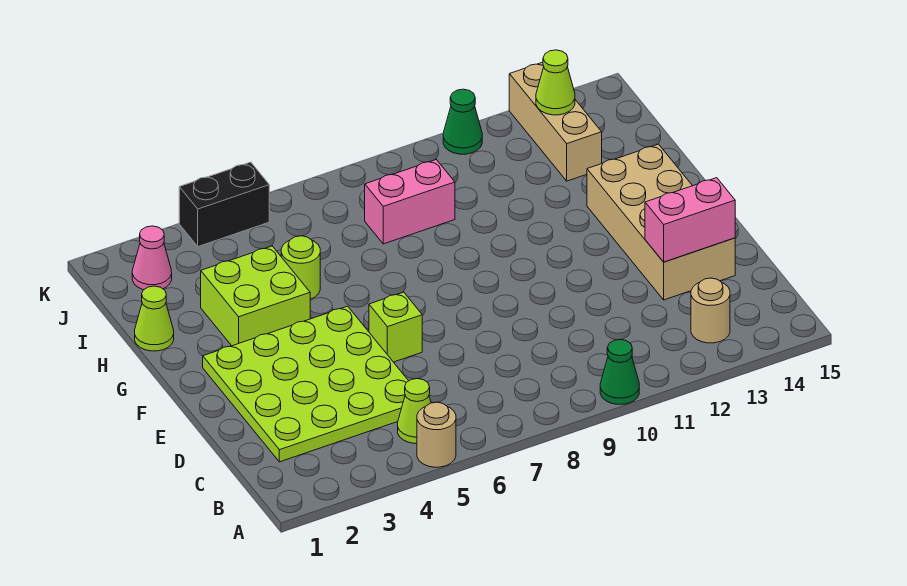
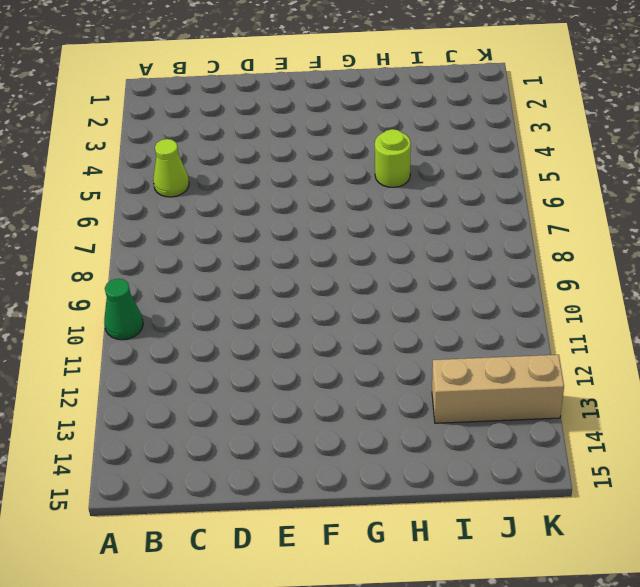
none -> tan 1x1 round brick [417,402,456,467]
none -> tan 1x1 round brick [691,278,730,343]
none -> lime 4x4 plate [203,306,408,462]

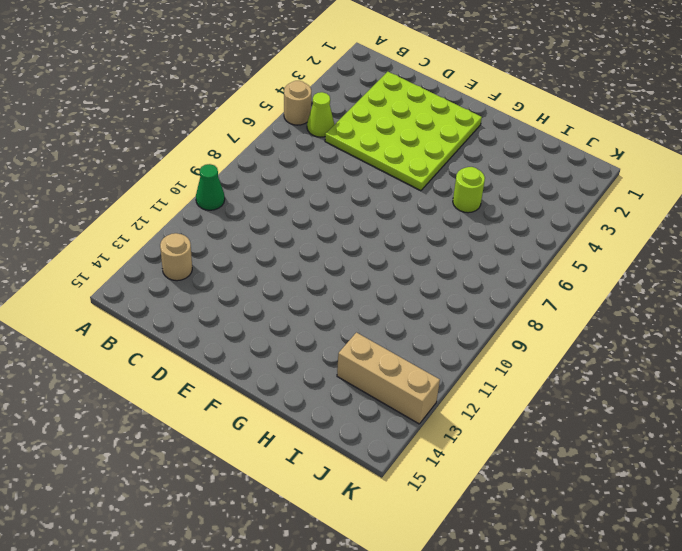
none -> tan 2x4 brick [587,144,735,300]
none -> lime 1x1 brick [369,292,422,362]
none -> lime 2x2 brick [201,246,310,346]

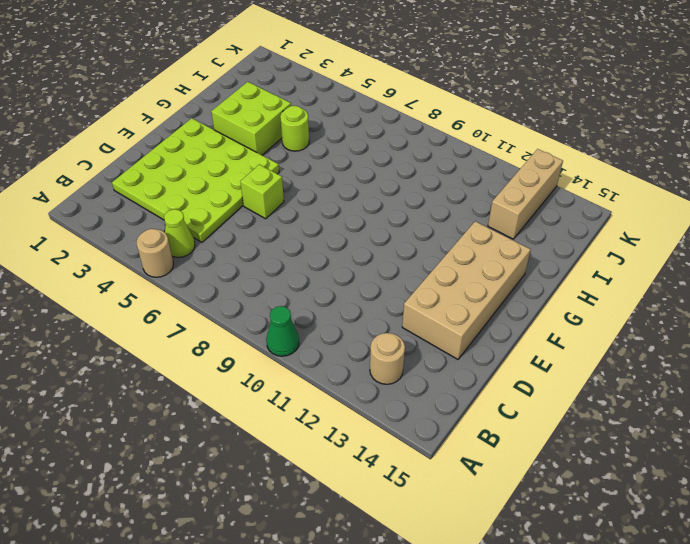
none -> lime 1x1 cone [135,286,174,351]
none -> pink 1x2 brick [365,160,455,244]
none -> pink 1x1 cone [132,226,172,290]

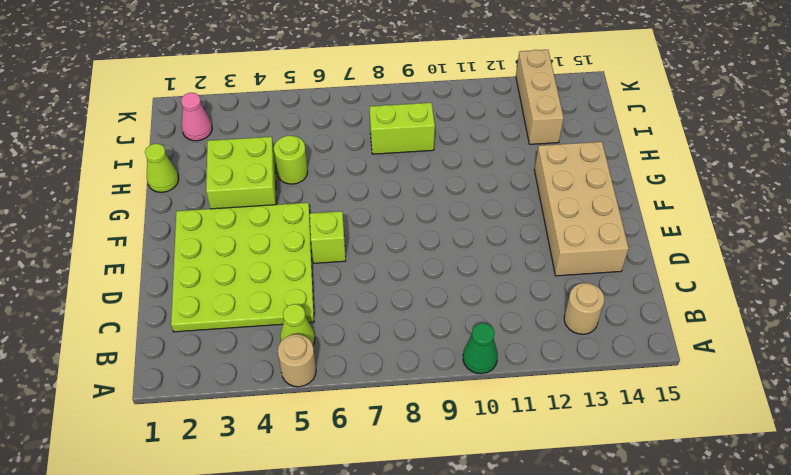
lime 1x2 brick [370,103,435,154] -> pink 1x2 brick [365,160,455,244]
none -> black 1x2 brick [179,162,269,247]
none -> green 1x1 cone [443,89,482,154]
none -> pink 1x2 brick [645,178,735,262]

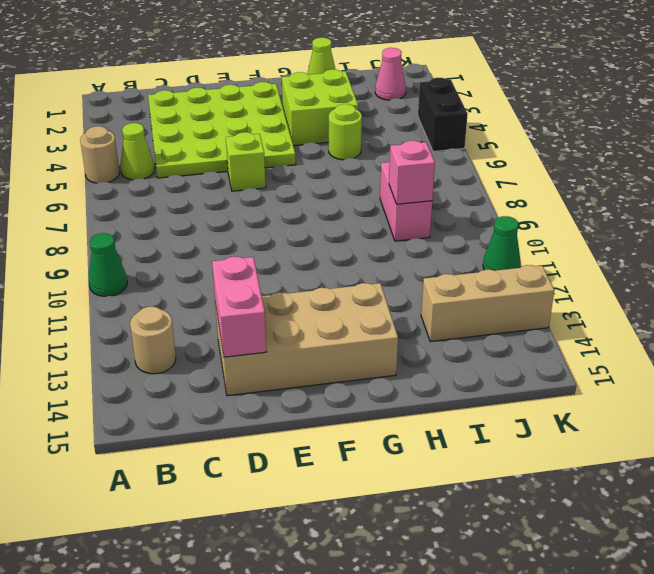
pink 1x1 brick [389,141,435,204] -> none
none -> lime 1x1 cone [536,50,575,115]

